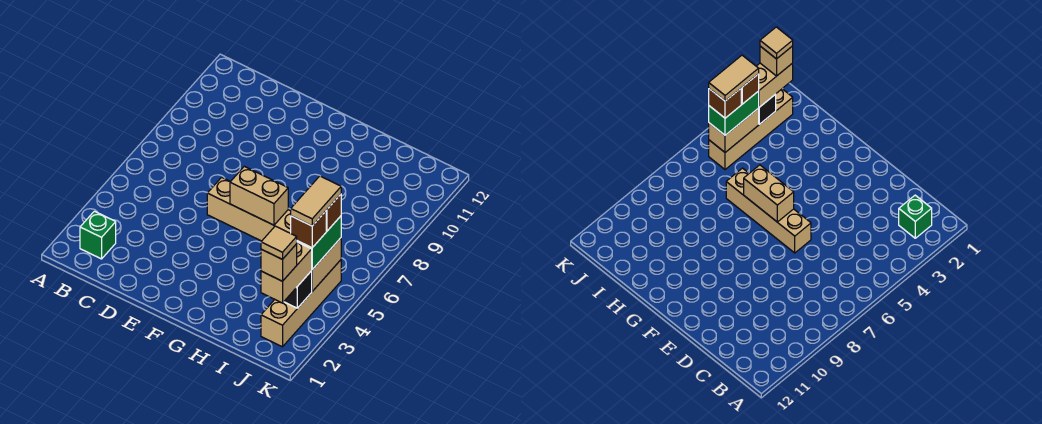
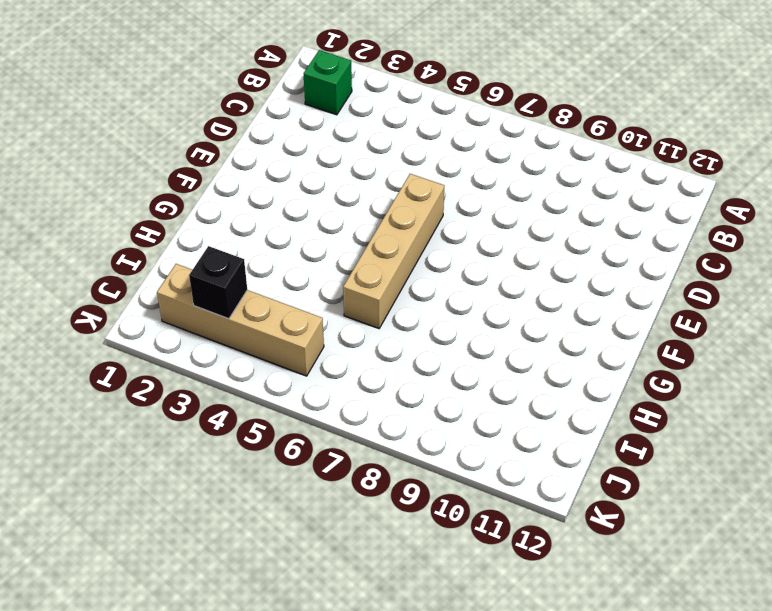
none -> tan 1x2 brick [230,166,288,225]
none -> tan 1x2 brick [312,238,341,291]
none -> tan 1x2 brick [261,242,312,303]

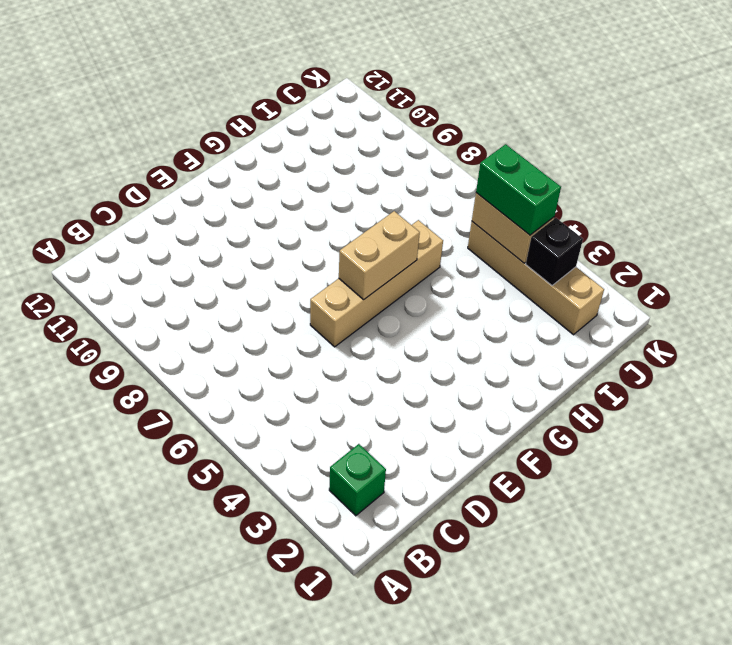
none -> tan 1x2 brick [261,242,312,303]
none -> tan 1x1 brick [261,244,297,281]
none -> brown 1x1 brick [291,211,326,248]

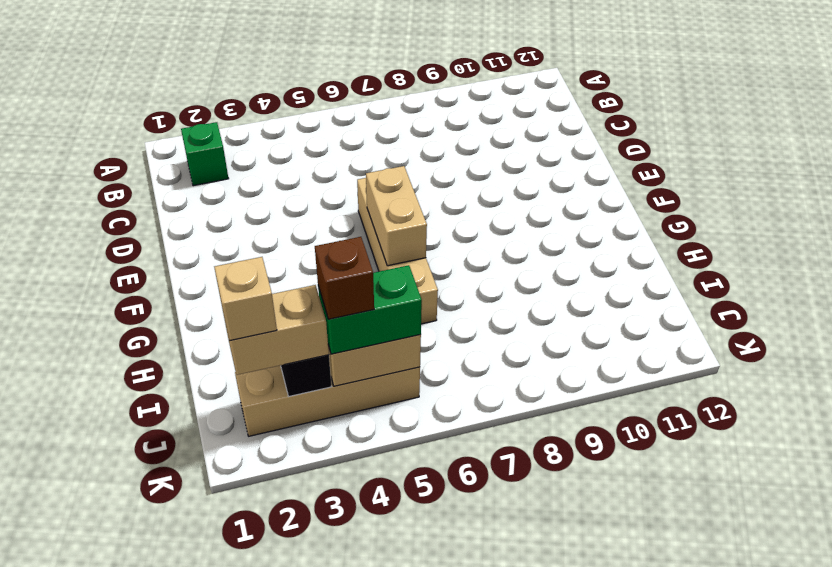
none -> brown 1x1 brick [326,194,341,231]
none -> tan 1x1 tile [261,226,297,259]
none -> tan 1x2 tile [291,176,341,226]

